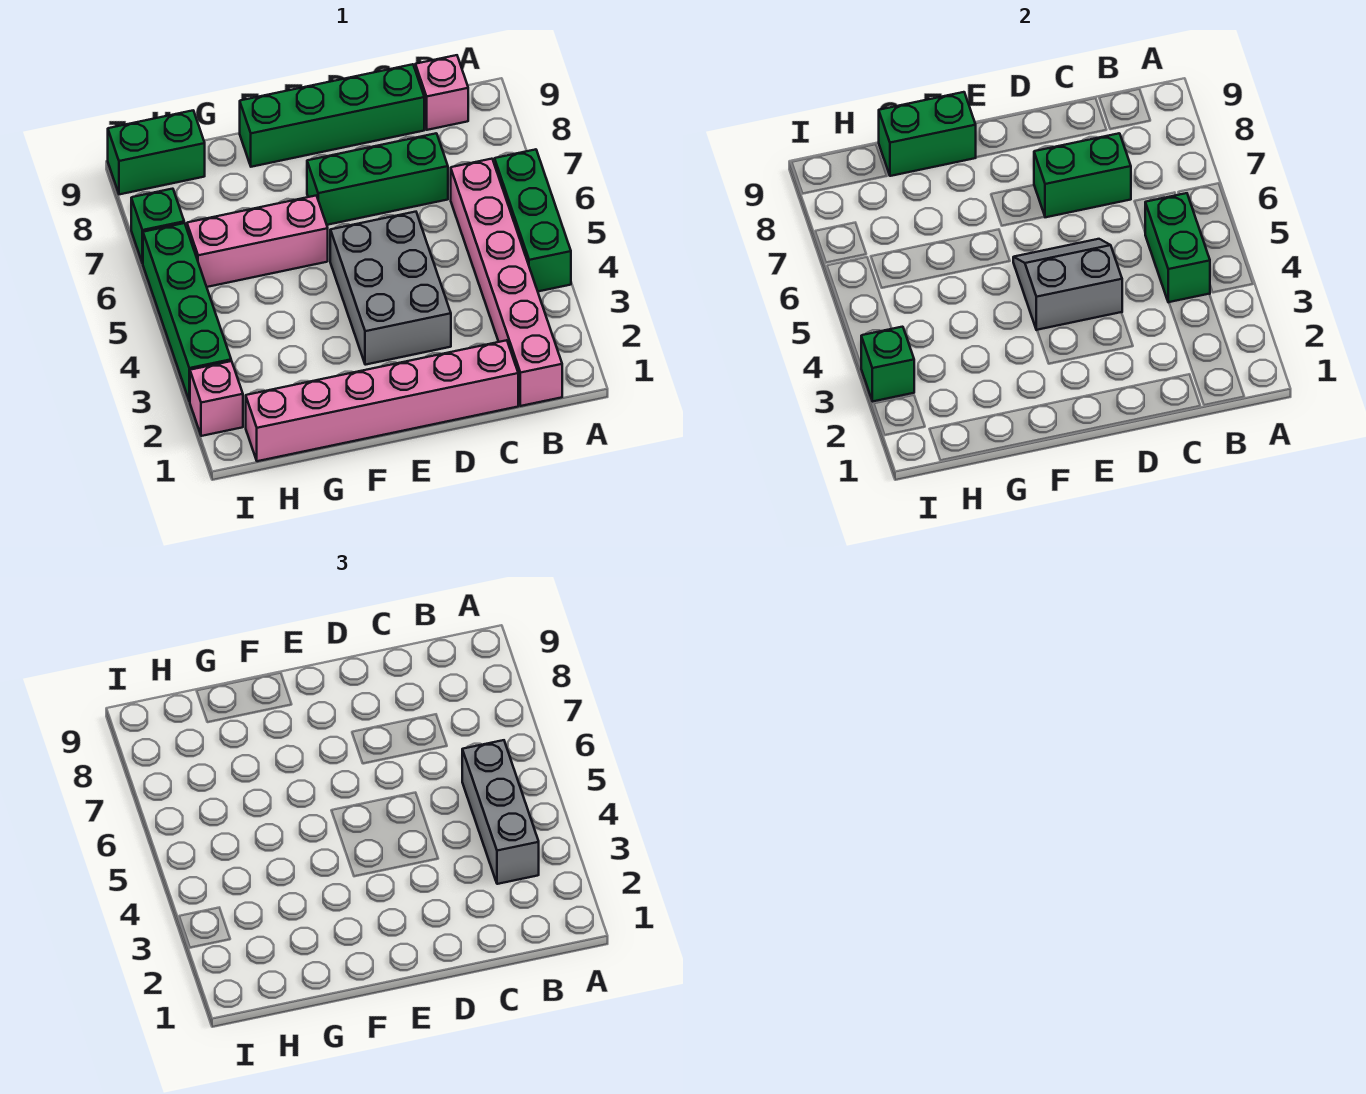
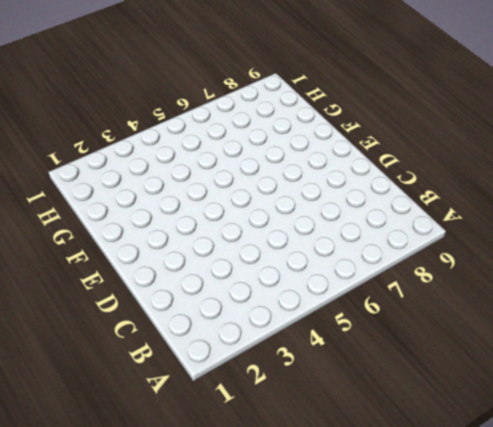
none -> green 1x3 brick [495,149,571,291]
none -> pink 1x6 brick [451,159,562,406]
none -> pink 1x1 brick [415,55,468,130]

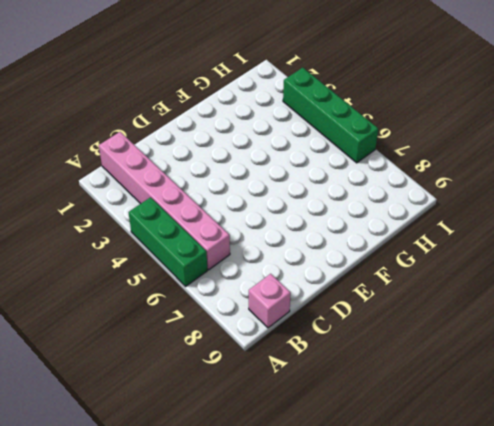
none -> pink 1x6 brick [246,340,518,461]
none -> green 1x3 brick [307,133,448,225]
none -> green 1x4 brick [240,64,424,167]

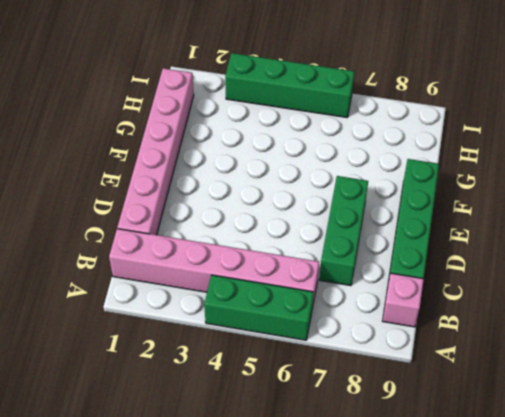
none -> grey 2x3 brick [330,212,451,365]
none -> pink 1x3 brick [187,196,328,287]
none -> green 1x2 brick [108,111,205,194]

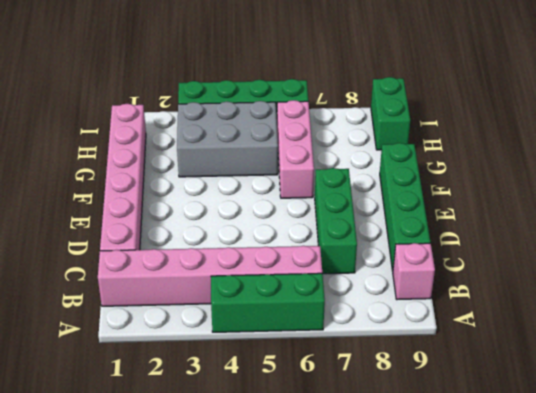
grey 2x3 brick [177,101,278,177] -> grey 2x3 brick moved to [330,212,451,365]
none -> pink 1x1 brick [190,361,243,436]
none -> green 1x1 brick [131,189,184,263]
none -> green 1x2 brick [1145,193,1210,302]

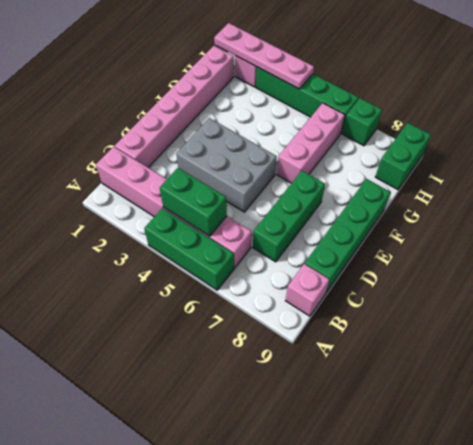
pink 1x4 plate [214,23,314,89] -> green 1x1 brick [861,327,914,401]
none -> green 1x2 brick [1034,133,1131,217]
none -> grey 2x2 slope [1013,239,1122,330]
none -> green 1x2 brick [879,92,976,176]

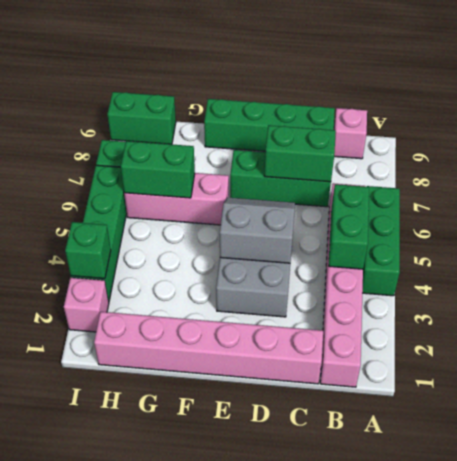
green 1x2 brick [121,141,195,198] -> green 1x2 brick moved to [879,92,976,176]
none -> grey 1x3 brick [462,740,539,884]

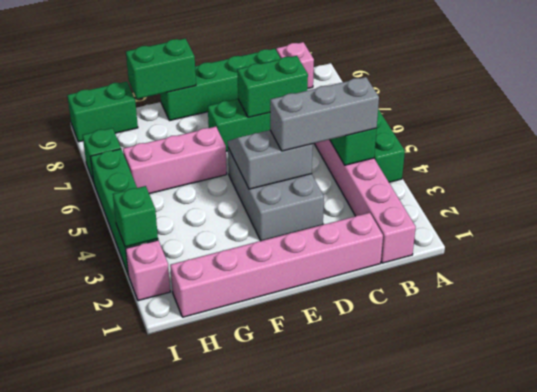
grey 1x3 brick [270,77,379,151] -> grey 1x3 brick turned to [462,740,539,884]

